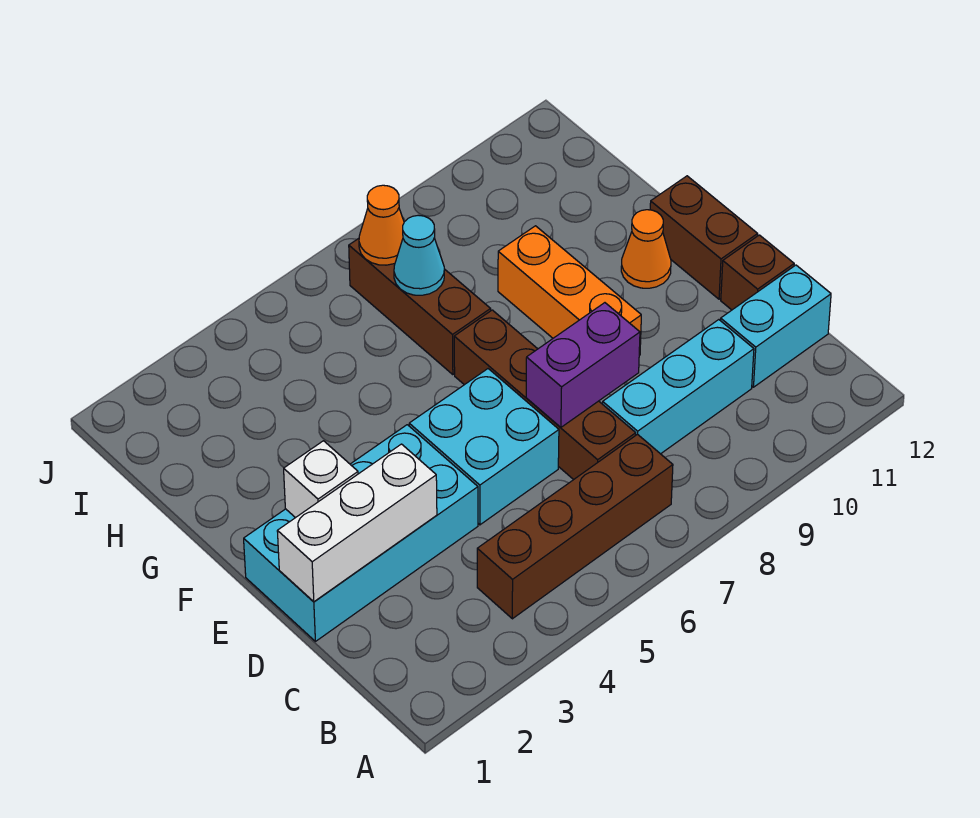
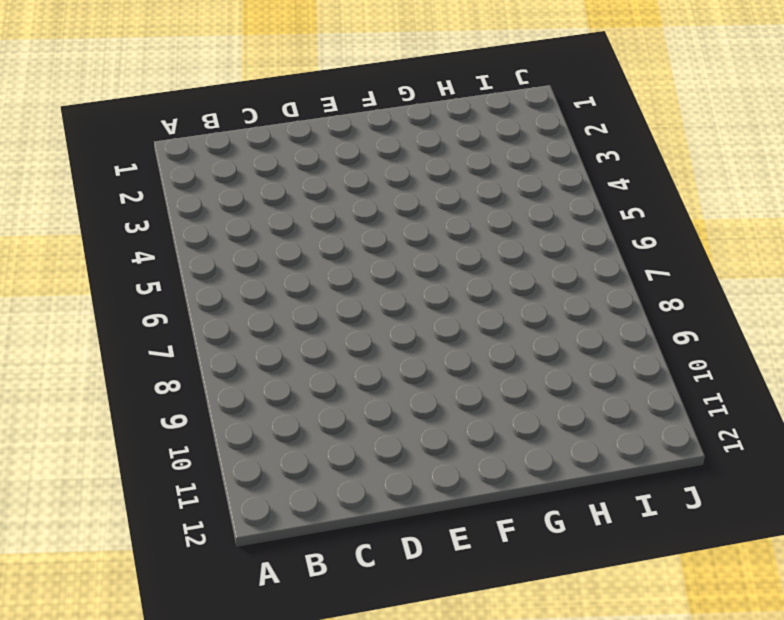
none -> brown 1x4 brick [477,434,673,619]
none -> brown 1x4 brick [454,310,636,480]
none -> cyan 1x3 brick [603,320,754,454]

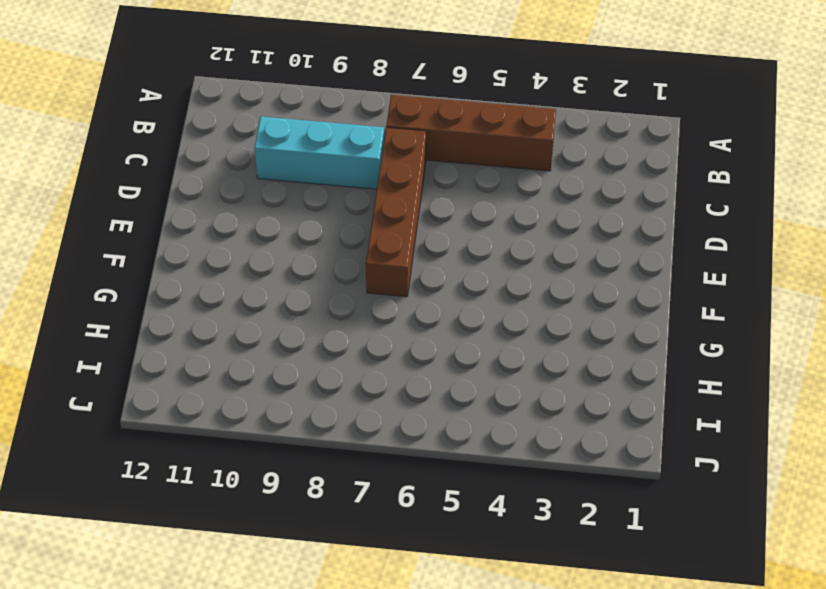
none -> cyan 1x2 brick [721,265,831,387]
none -> cyan 2x4 brick [244,425,478,641]
none -> cyan 2x2 brick [409,369,559,525]

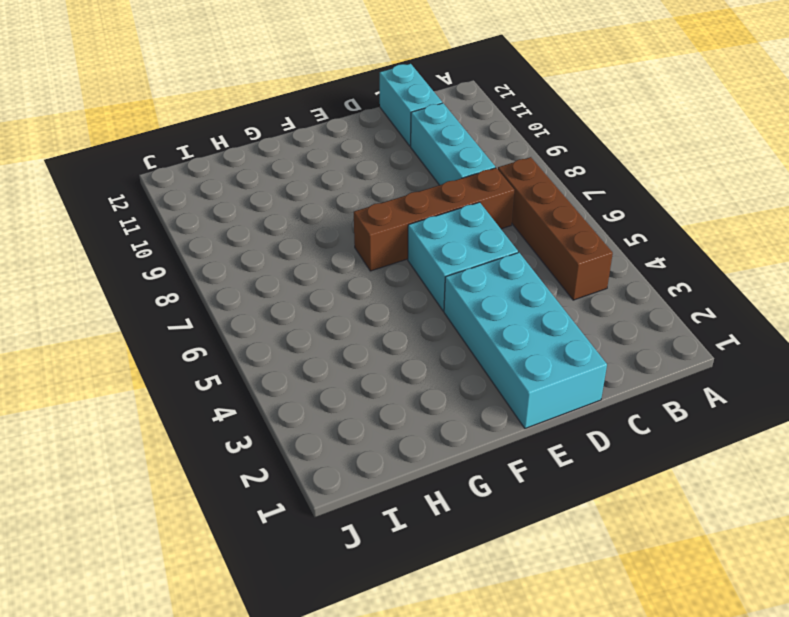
none -> brown 1x1 brick [721,235,794,310]
none -> orange 1x3 brick [498,226,641,356]
none -> brown 1x2 brick [650,176,758,299]

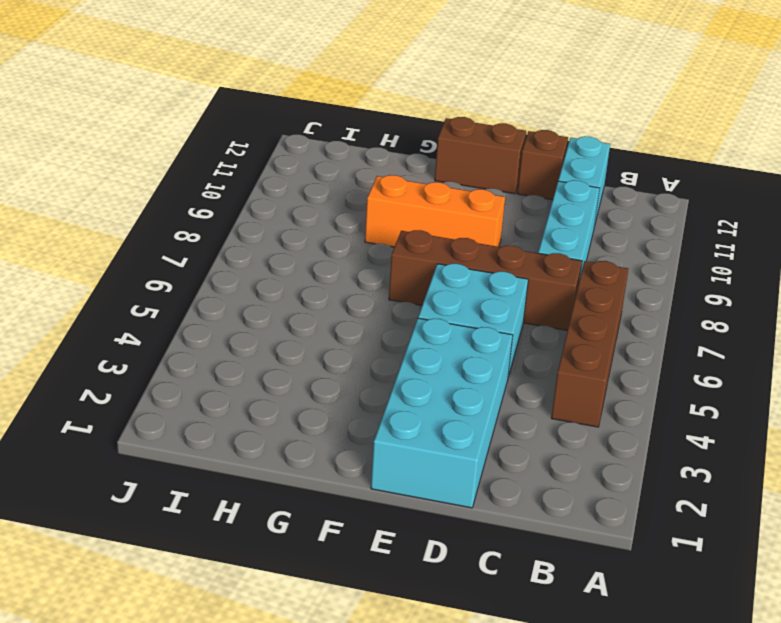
none -> orange 1x1 cone [621,210,671,288]
none -> brown 1x3 brick [349,238,491,375]
none -> white 1x3 brick [277,444,437,602]

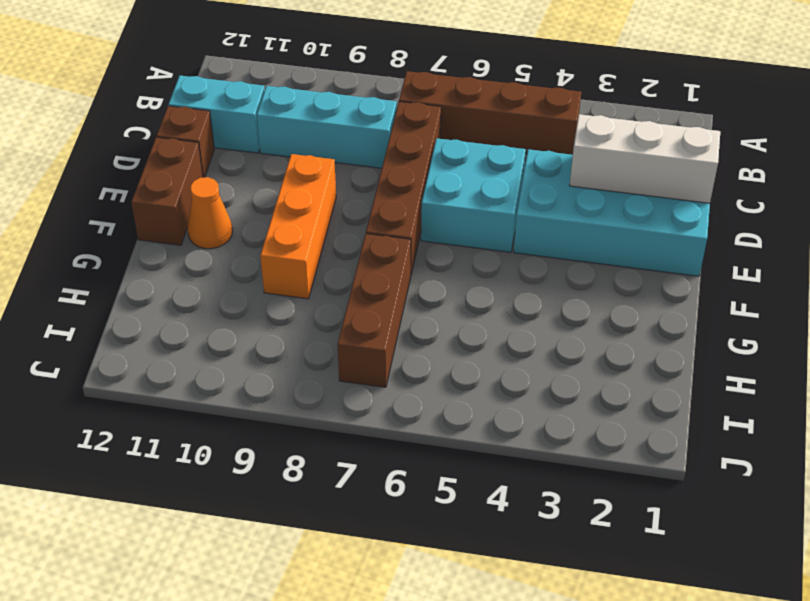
none -> purple 1x2 brick [526,303,640,427]
none -> white 1x1 brick [284,441,358,518]
none -> cyan 1x1 cone [394,215,444,295]

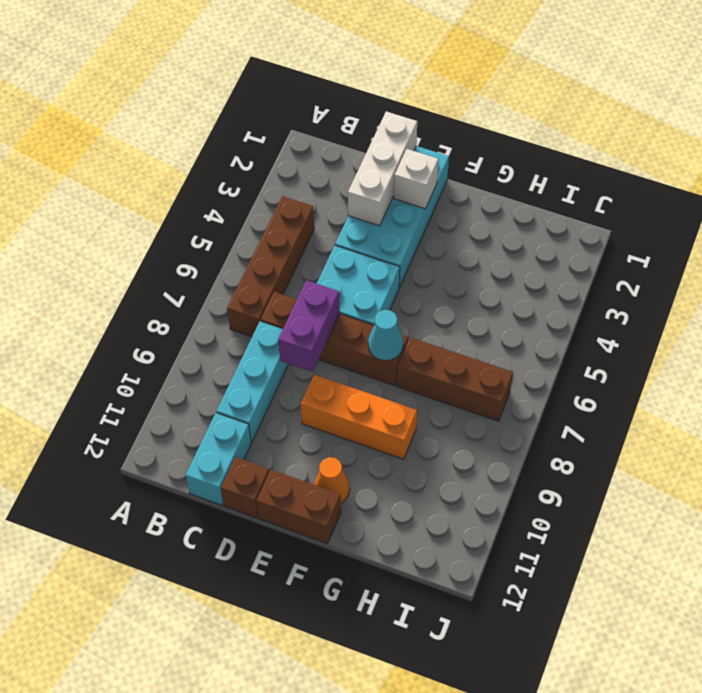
cyan 1x1 cone [368,310,403,361] -> cyan 1x1 cone moved to [394,215,444,295]
none -> orange 1x1 cone [359,185,404,265]

